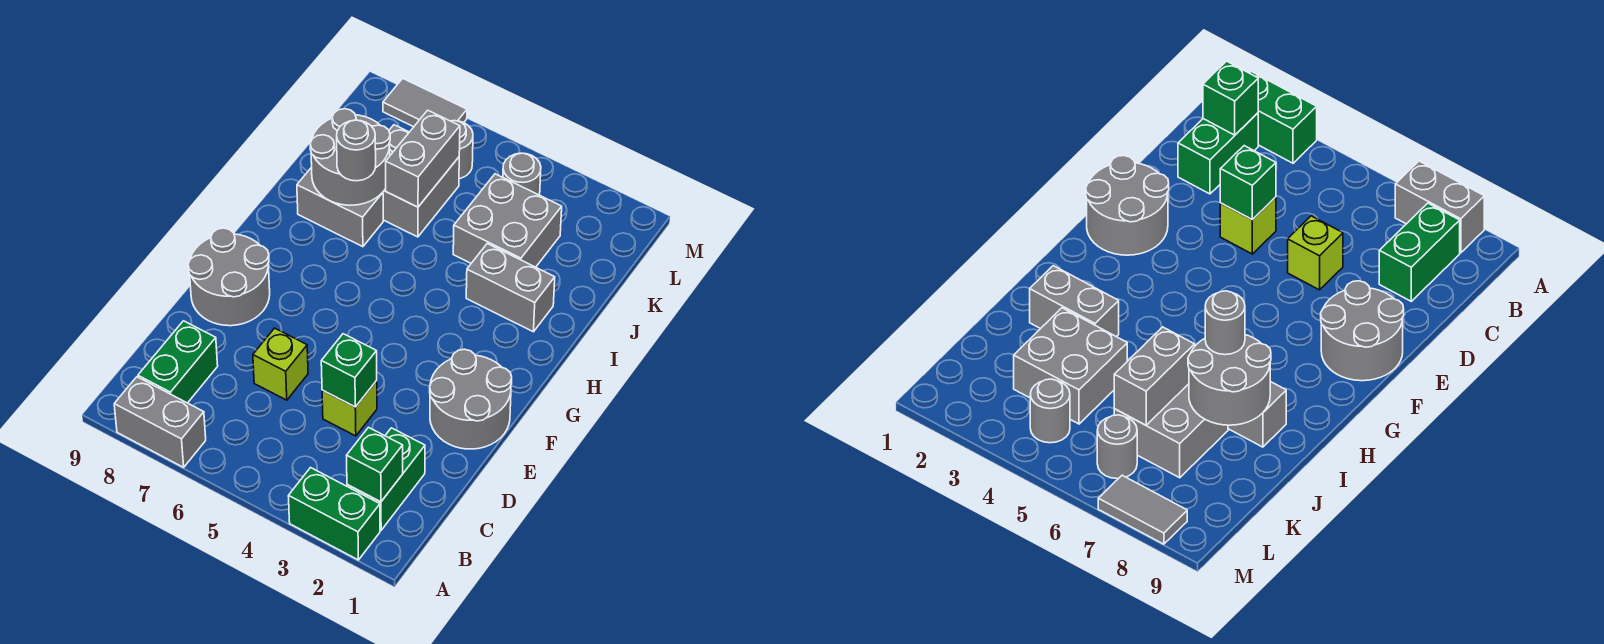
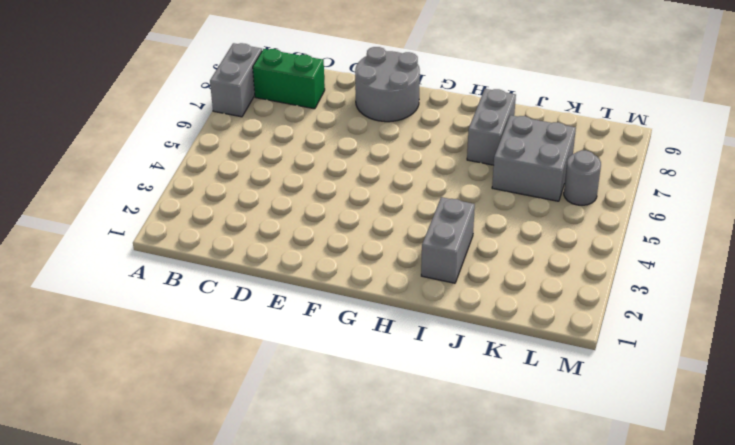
none -> green 1x2 brick [288,468,380,560]
none -> green 1x2 brick [347,428,425,530]
none -> lime 1x1 brick [322,381,377,436]

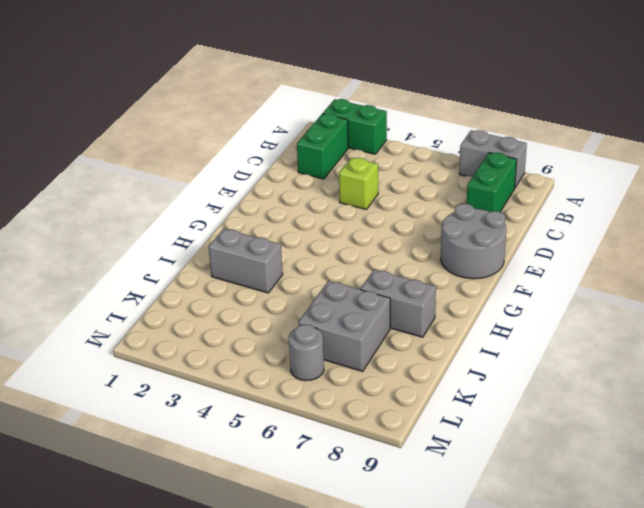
none -> lime 1x1 brick [253,328,308,400]
none -> grey 2x2 round brick [430,349,512,449]
none -> grey 2x2 brick [453,174,562,267]

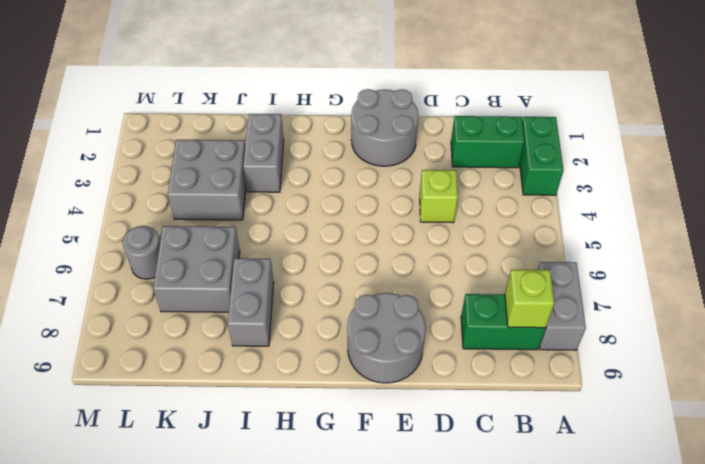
lime 1x1 brick [505,270,554,328] -> lime 1x1 brick moved to [253,328,308,400]
none -> grey 1x1 round brick [503,153,541,195]
none -> grey 1x2 tile [383,79,467,127]
none -> green 1x1 brick [347,427,403,502]

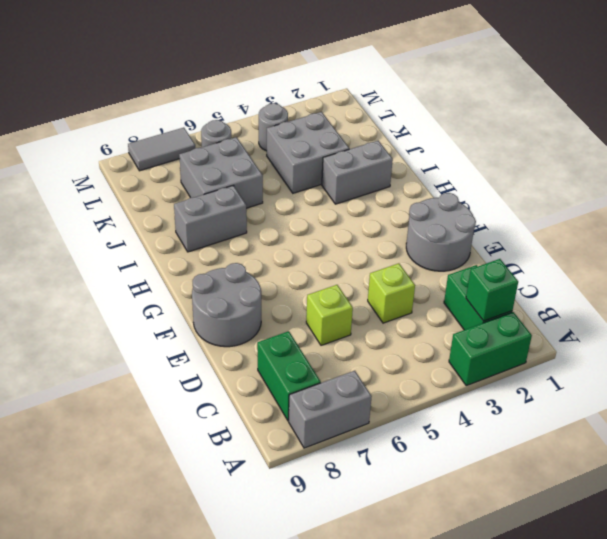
none -> green 1x1 brick [321,334,377,407]
none -> grey 2x2 round brick [310,109,390,205]
none -> grey 1x2 brick [386,110,460,207]

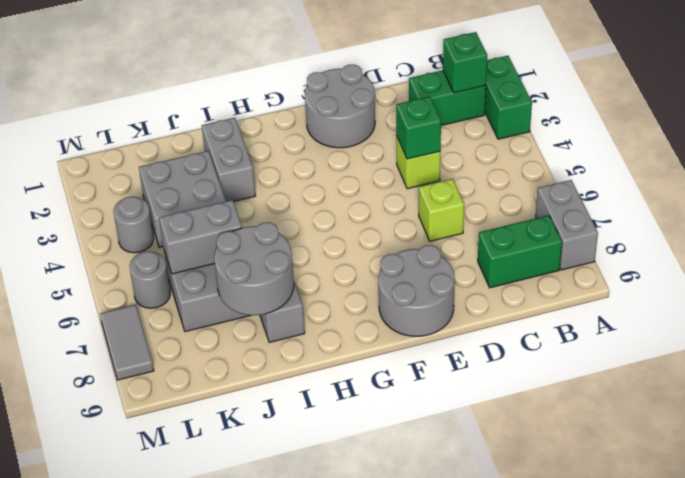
none -> grey 1x1 round brick [337,120,376,181]

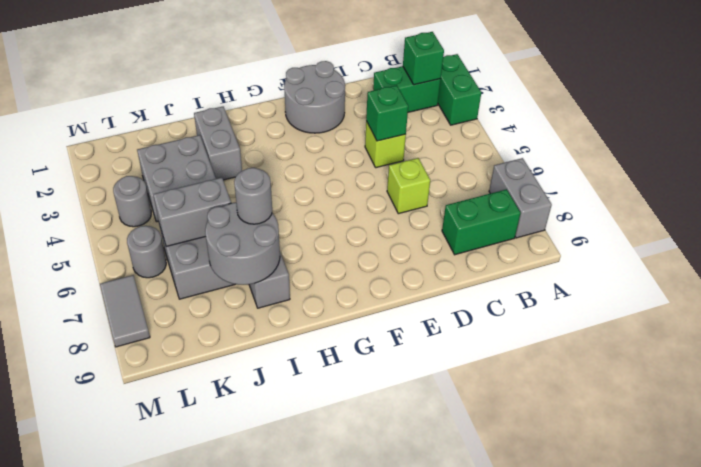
none -> grey 2x2 round brick [188,228,270,326]

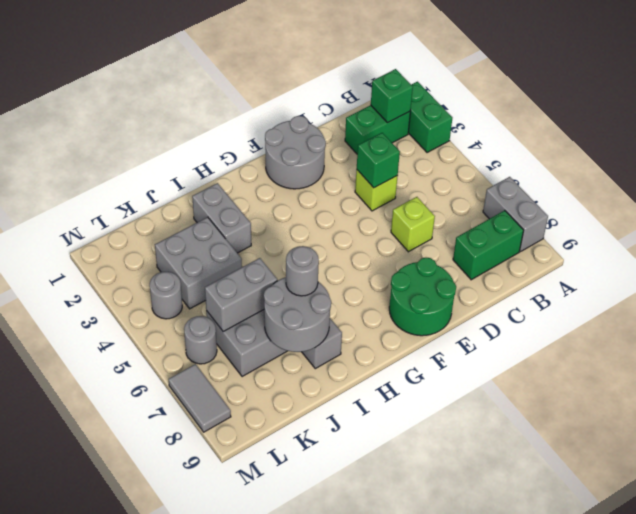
green 2x2 round brick [389,258,456,336] -> grey 2x2 round brick [188,228,270,326]

